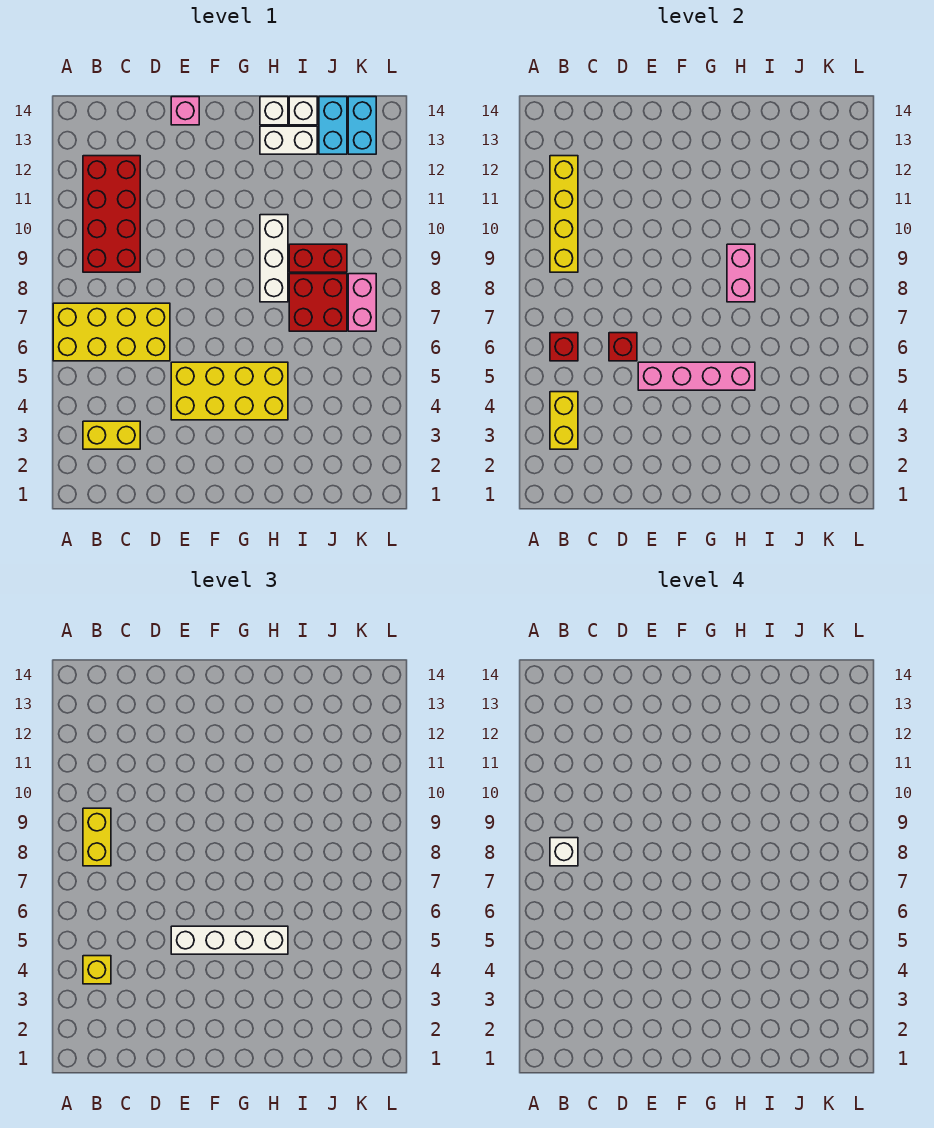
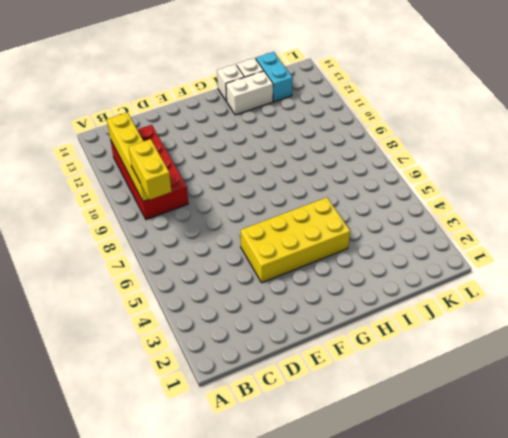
none -> yellow 2x4 brick [53,303,170,361]
none -> yellow 1x2 brick [83,421,140,449]
none -> pink 1x1 brick [171,97,199,125]

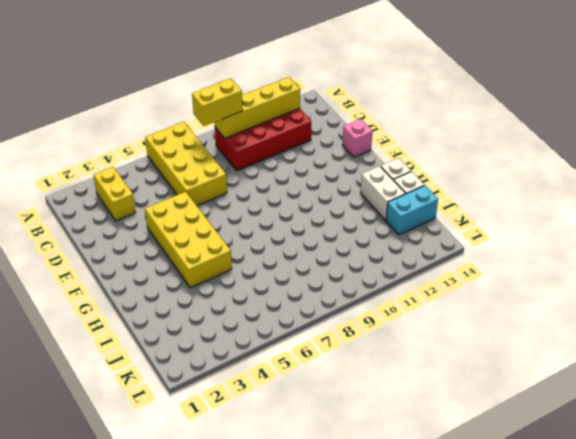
none -> white 1x3 brick [260,215,288,302]
none -> red 2x2 brick [289,274,347,331]
none -> red 1x2 brick [289,244,347,272]

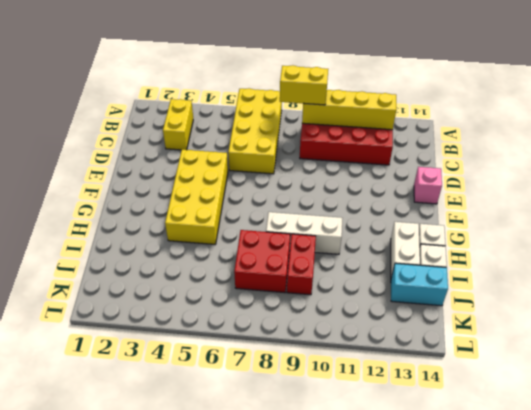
none -> pink 1x2 brick [348,274,376,331]
none -> cyan 1x2 brick [348,97,376,154]
none -> yellow 1x2 brick [550,392,578,449]

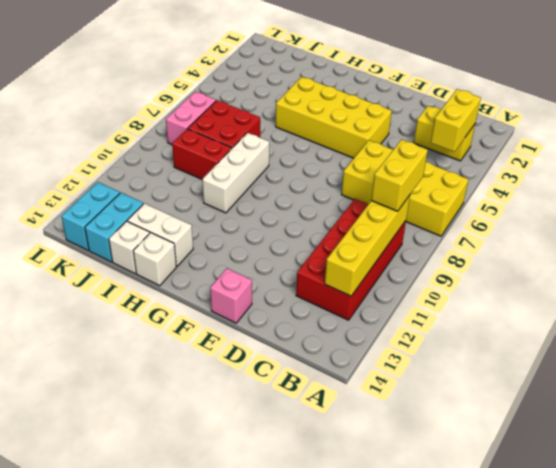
none -> red 1x1 brick [550,333,578,361]
none -> red 1x1 brick [609,333,637,361]
none -> pink 1x4 brick [638,362,755,390]

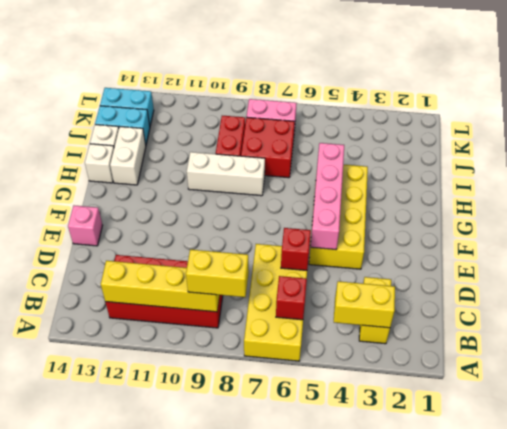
none -> pink 1x2 brick [727,244,755,302]
none -> yellow 1x1 brick [83,956,111,984]
none -> white 1x4 brick [171,926,288,954]

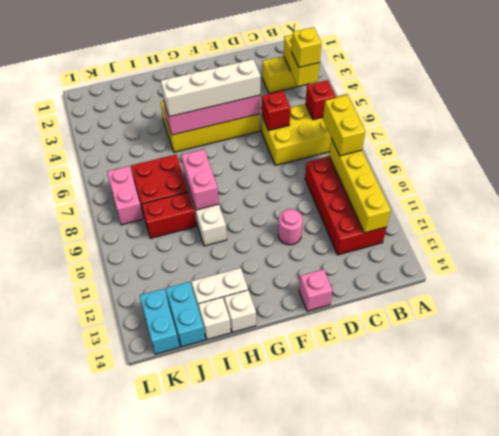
pink 1x1 round brick [278,209,303,245] -> none
none -> white 1x1 brick [550,838,578,866]

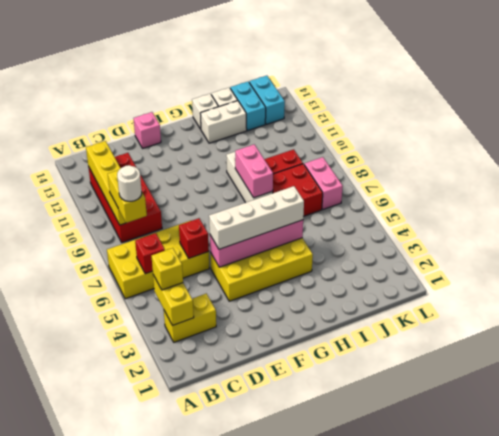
white 1x1 round brick [117,165,142,201] -> white 1x1 brick [550,838,578,866]

